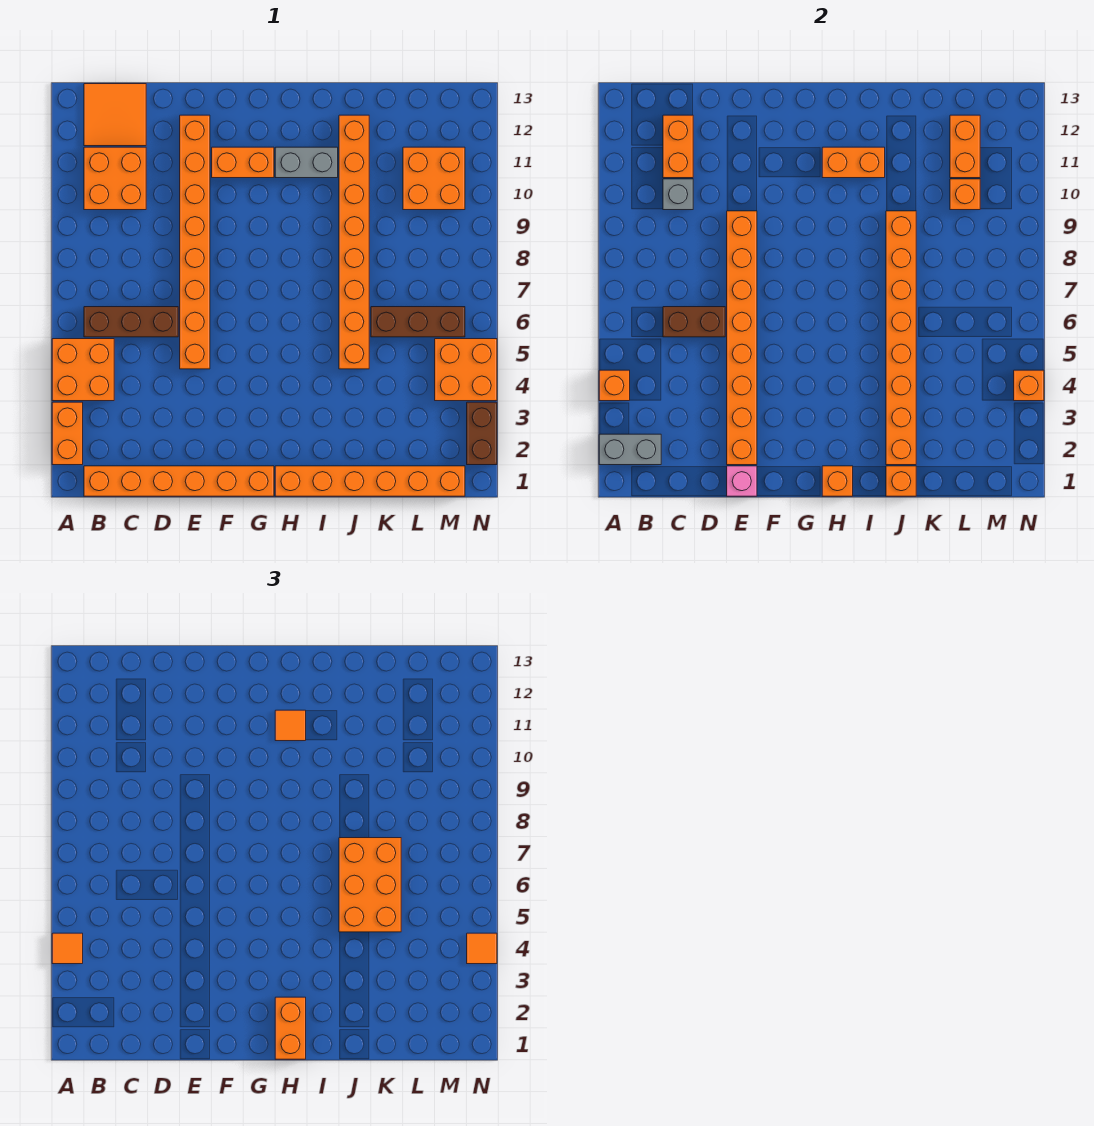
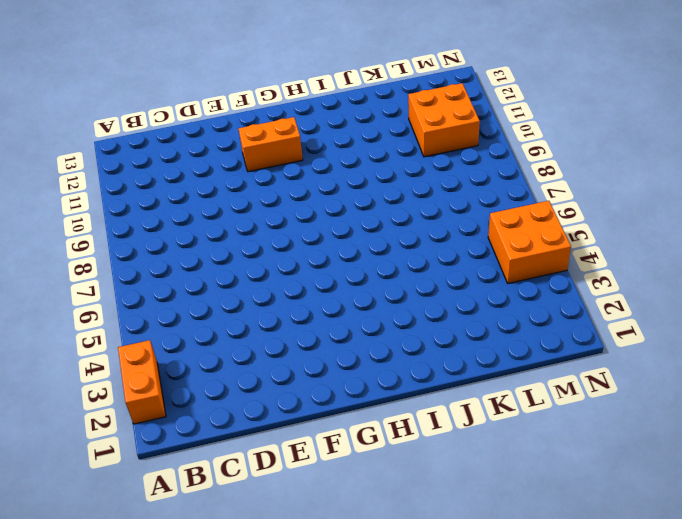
none -> orange 2x2 brick [52,339,114,401]
none -> orange 1x6 brick [84,466,274,496]
none -> brown 1x3 brick [84,307,178,337]
none -> orange 2x2 brick [84,147,146,210]

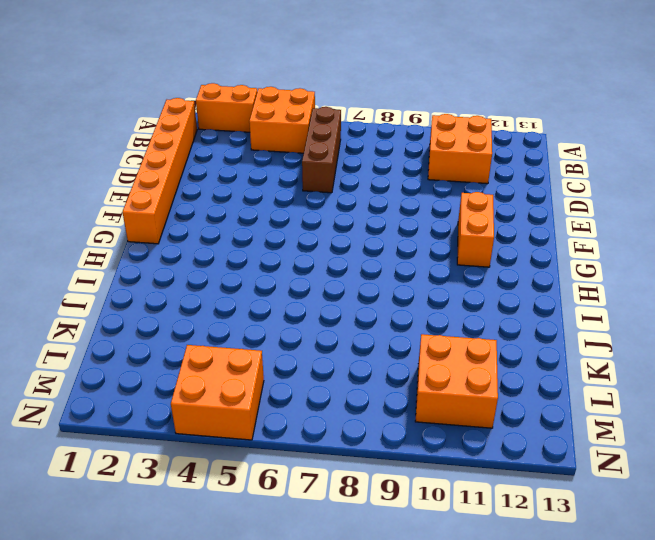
none -> orange 2x2 tile [84,84,146,146]
none -> orange 1x8 brick [180,115,210,369]
none -> orange 1x6 brick [275,466,465,496]
none -> grey 1x2 brick [275,147,338,178]

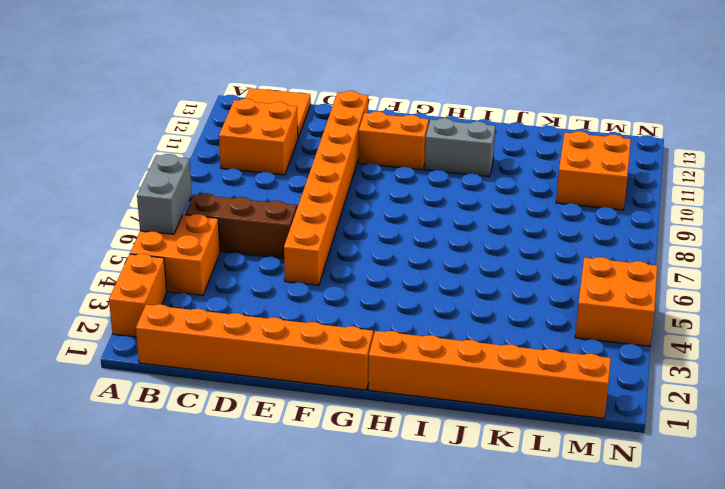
grey 1x2 brick [137,154,192,234] -> grey 1x2 brick turned to [599,434,661,465]
none -> orange 1x8 brick [339,115,369,369]
none -> brown 1x3 brick [371,307,465,337]
none -> brown 1x2 brick [467,402,497,465]
none -> orange 1x1 brick [599,370,630,401]

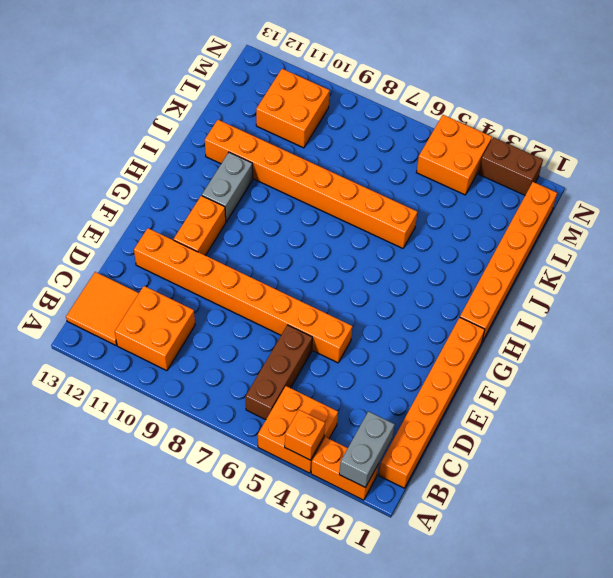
none -> brown 1x3 brick [371,307,465,337]
none -> brown 1x2 brick [663,307,725,337]
none -> grey 1x1 brick [663,179,693,210]
none -> orange 1x2 brick [663,115,693,178]

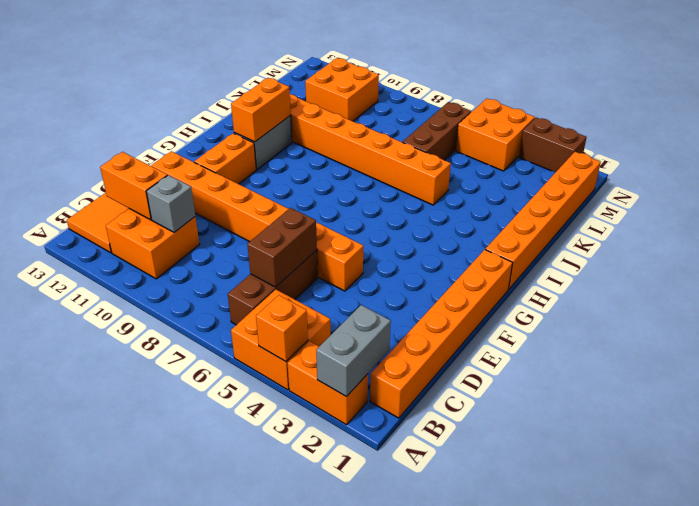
none -> pink 1x1 brick [727,466,757,496]
none -> orange 1x8 brick [727,211,757,465]
none -> orange 1x1 brick [822,466,853,496]
none -> orange 1x1 brick [886,466,916,496]

